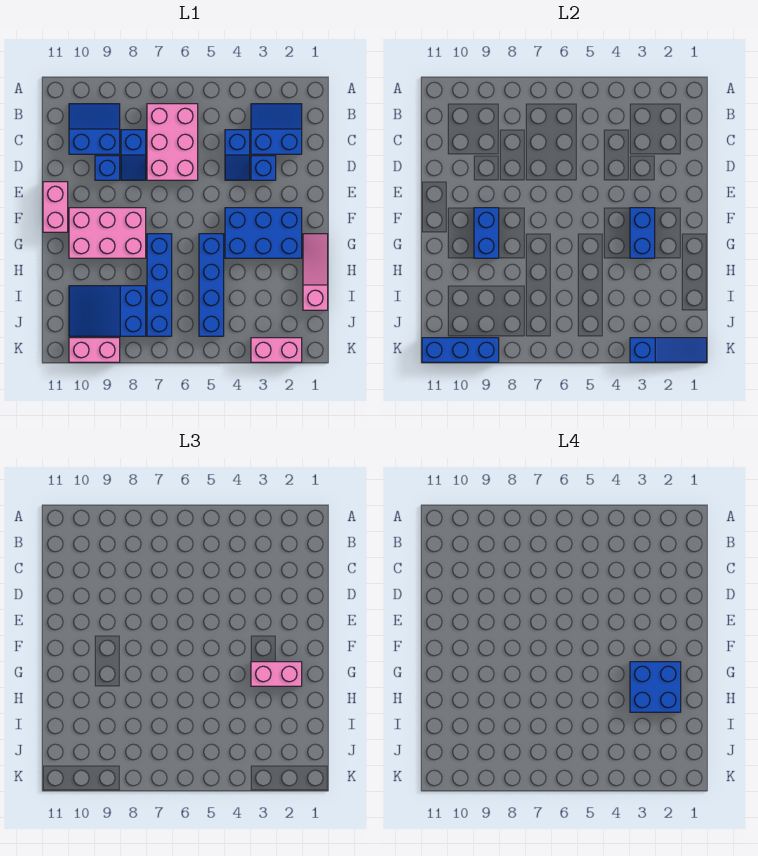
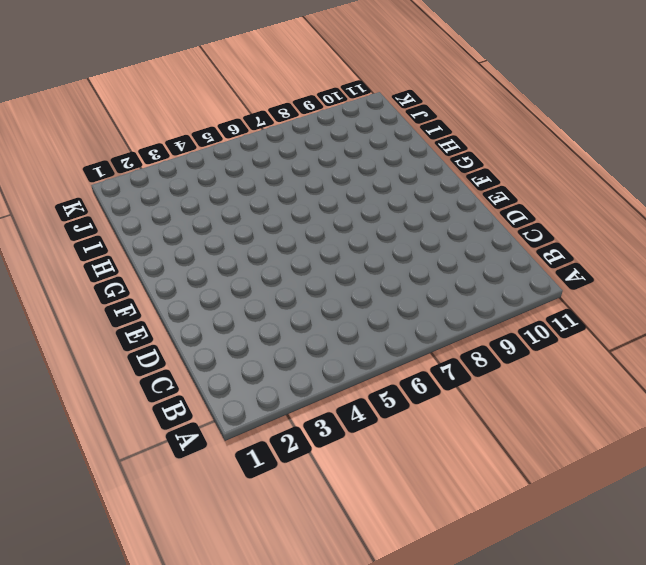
none -> blue 2x2 slope [251,104,302,154]
none -> pink 2x3 brick [147,104,198,180]
none -> blue 2x2 slope [69,104,120,154]

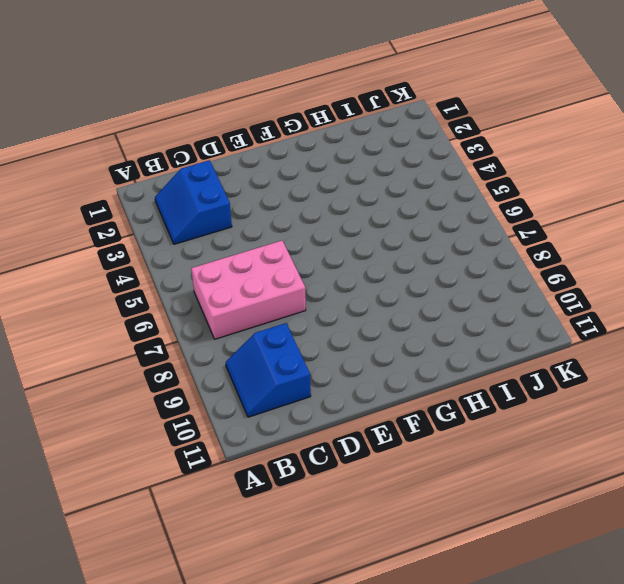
none -> blue 1x2 slope [225,130,250,180]
none -> blue 1x2 slope [121,130,146,180]
none -> blue 1x1 brick [251,156,276,180]

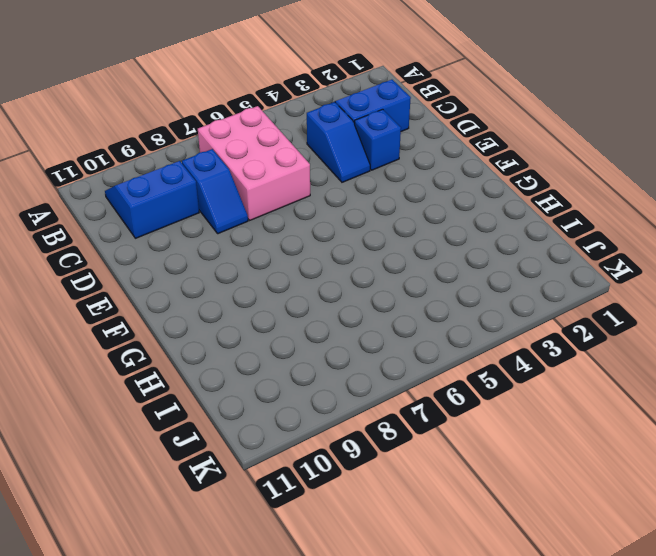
none -> blue 1x1 brick [95,156,120,180]
none -> pink 1x2 brick [43,182,68,232]
none -> blue 2x3 brick [225,208,302,258]

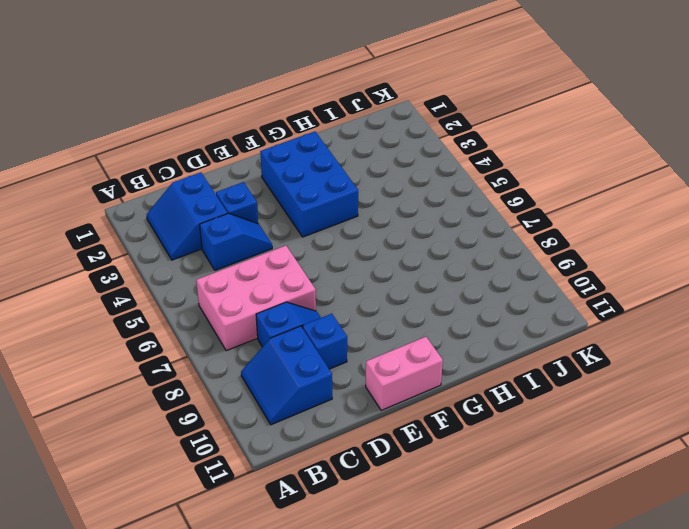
none -> pink 2x3 brick [69,208,146,258]
none -> pink 1x3 slope [303,234,328,310]
none -> blue 1x4 brick [199,234,224,336]

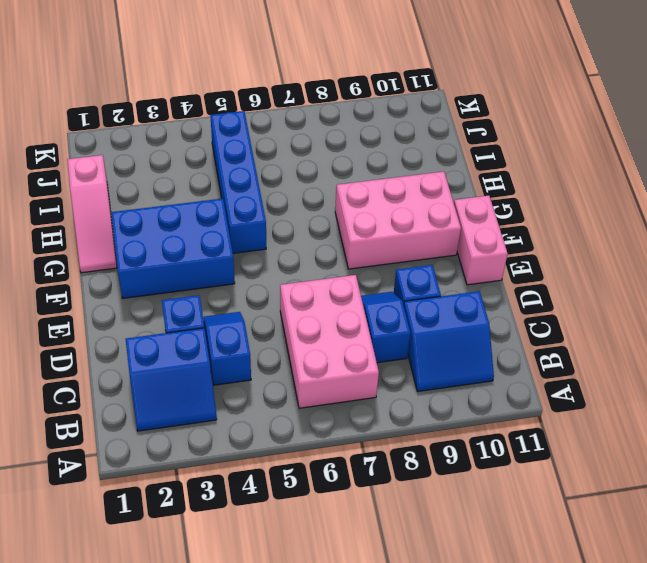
none -> blue 1x4 brick [147,234,172,336]
none -> blue 2x3 slope [69,286,146,336]
none -> pink 1x2 brick [251,338,302,362]

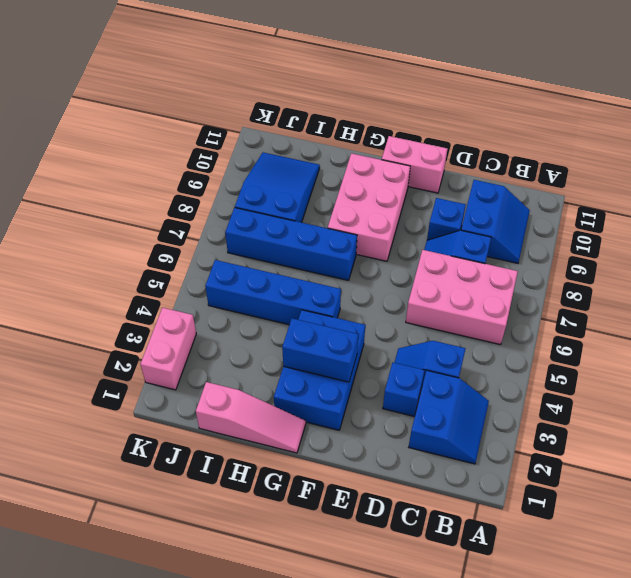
none -> pink 1x2 brick [69,338,120,362]
none -> blue 1x2 brick [474,208,499,258]
none -> blue 1x3 slope [630,338,707,362]

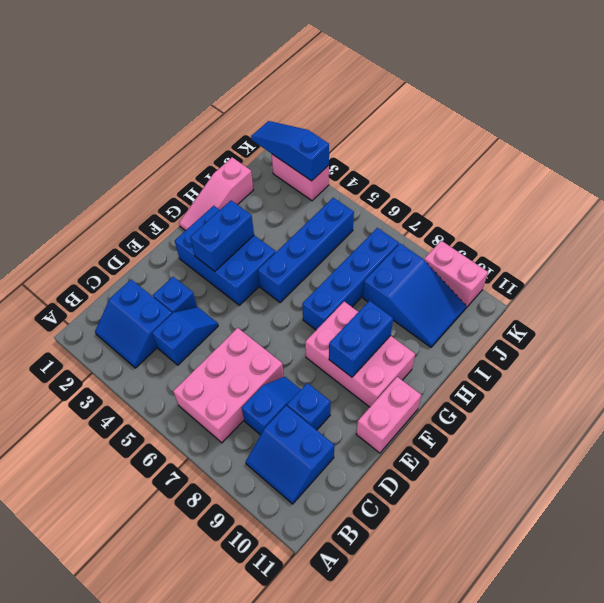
none -> blue 1x3 brick [422,338,499,362]
none -> pink 1x2 brick [251,662,302,686]
none -> blue 2x2 brick [630,662,681,712]

